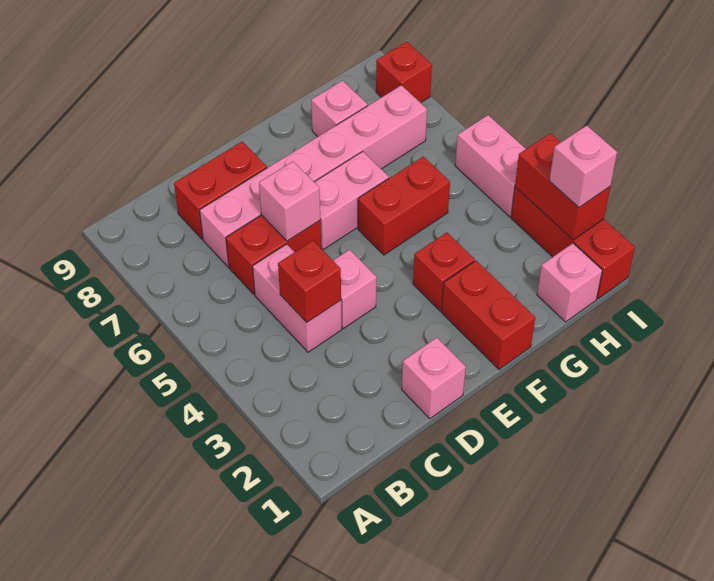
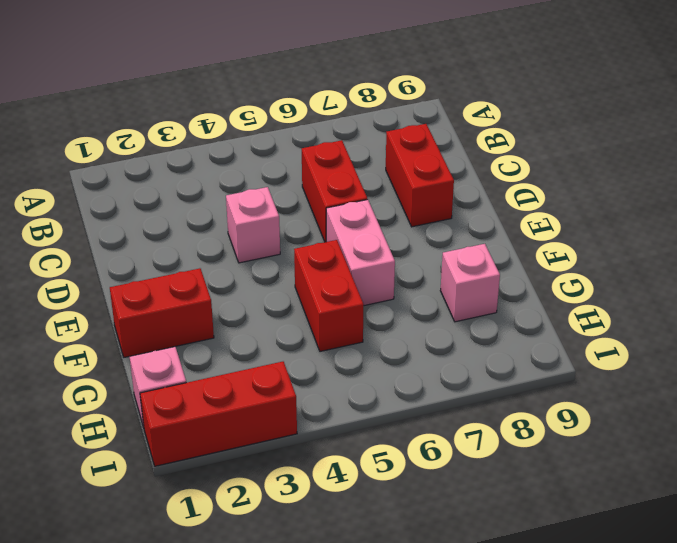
none -> pink 1x2 brick [253,244,342,352]
none -> pink 1x6 brick [200,85,427,266]
none -> pink 1x1 brick [402,337,466,419]

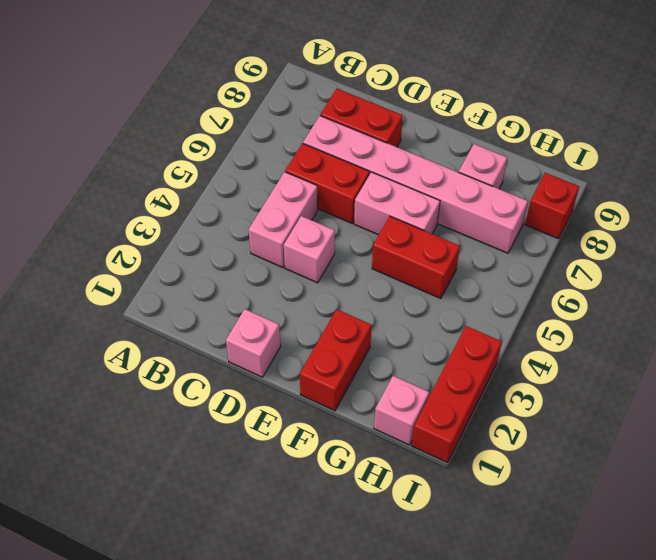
none -> red 1x1 brick [413,232,475,311]
none -> pink 1x2 brick [455,115,526,216]
none -> red 1x1 brick [278,241,341,322]

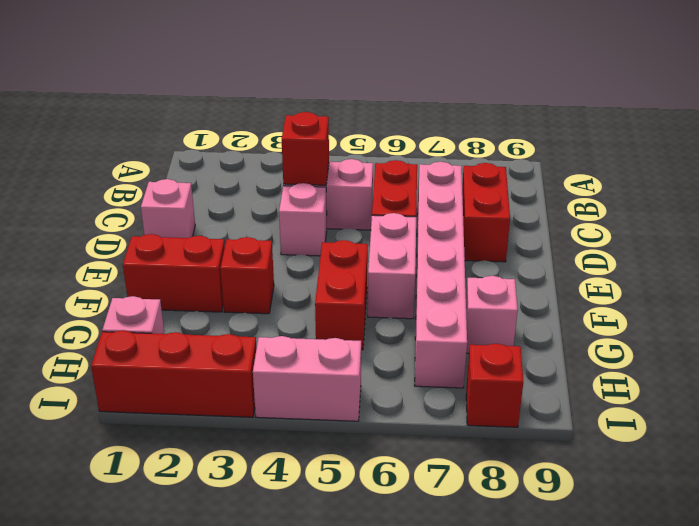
none -> pink 1x1 brick [259,161,320,241]
none -> red 1x2 brick [515,133,610,240]
none -> pink 1x1 brick [549,125,617,207]

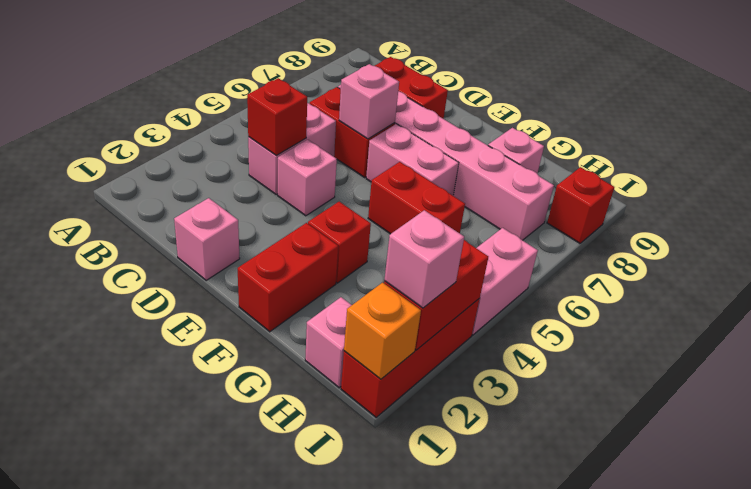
orange 1x1 brick [344,283,421,379] -> none

